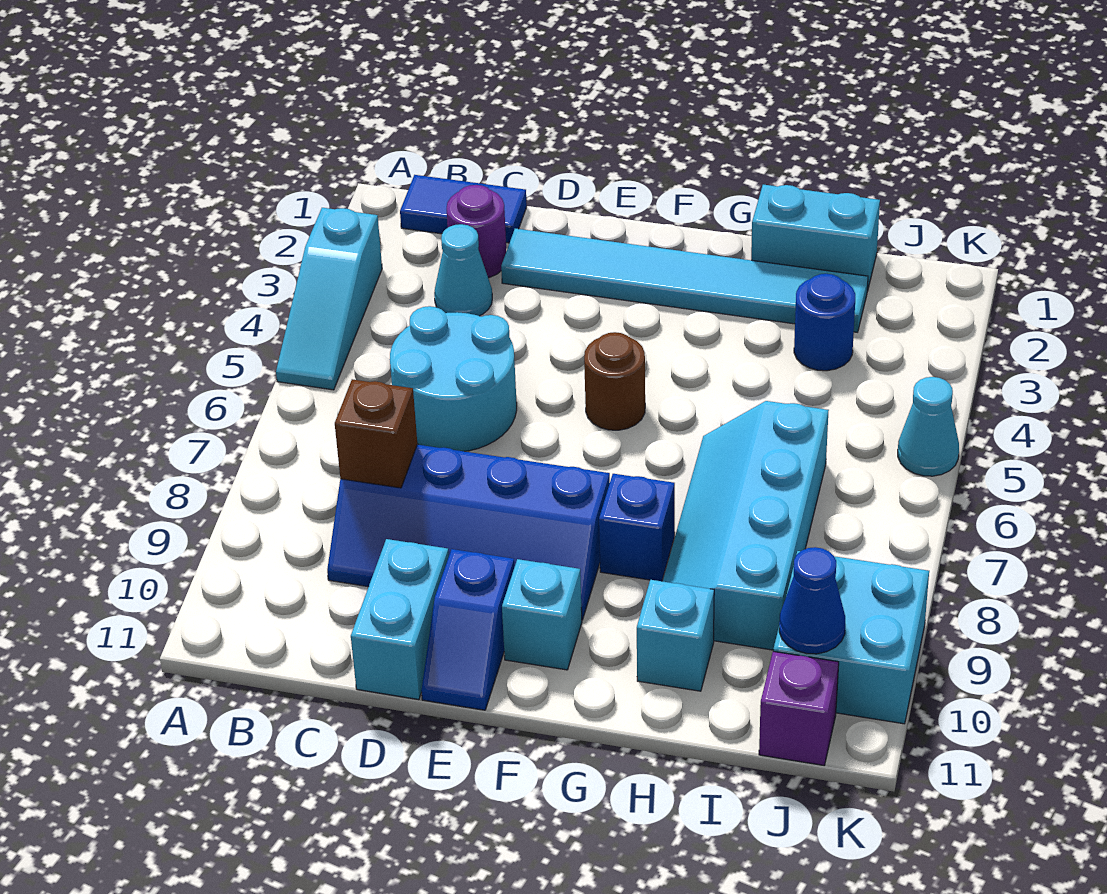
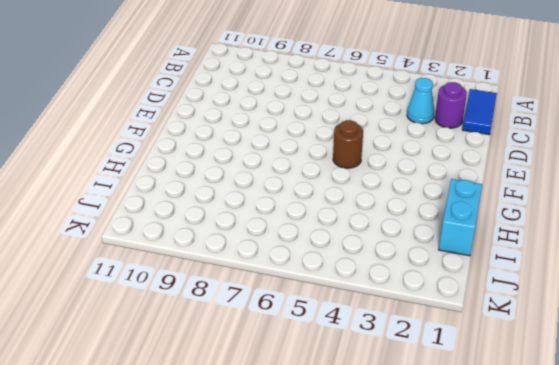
none -> cyan 1x3 slope [276,208,382,390]
none -> cyan 2x2 round brick [390,306,517,451]
none -> blue 2x4 slope [327,445,610,620]

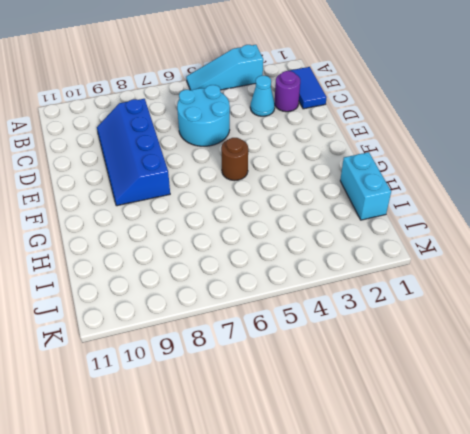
none -> cyan 1x6 tile [501,229,868,332]
none -> cyan 1x2 brick [351,539,449,700]
none -> blue 1x2 slope [421,549,514,710]

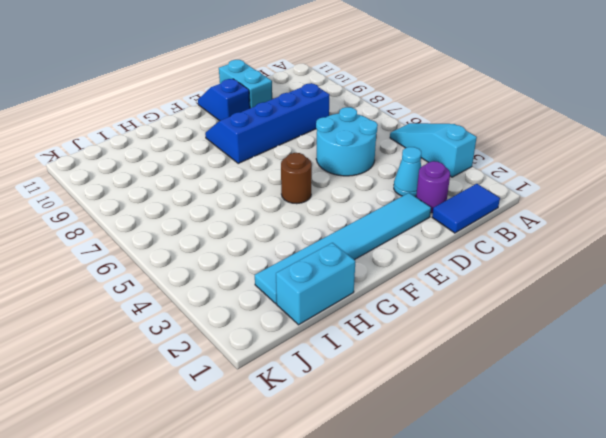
none -> cyan 1x1 brick [502,559,582,670]
none -> blue 1x1 brick [599,474,675,581]
none -> cyan 2x4 slope [663,401,829,650]

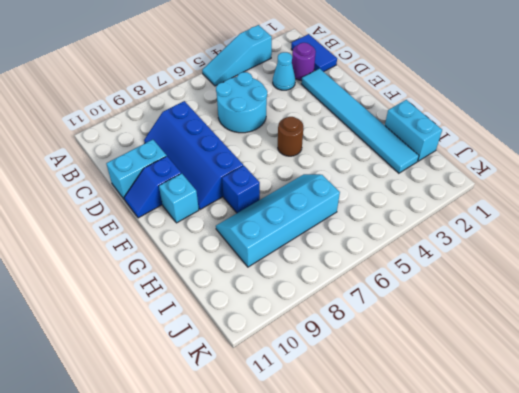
none -> cyan 1x1 brick [637,580,714,691]
none -> blue 1x1 round brick [794,274,855,371]
none -> cyan 2x2 brick [773,551,929,724]

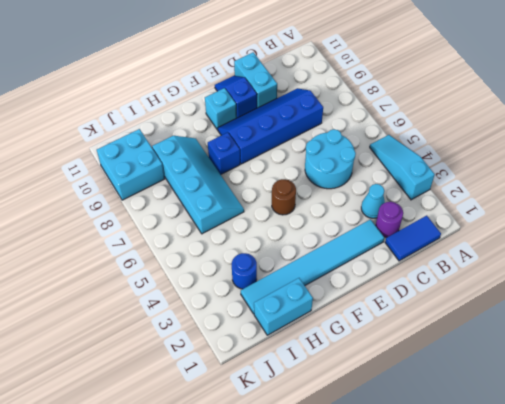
none -> cyan 1x1 brick [637,580,714,691]
none -> purple 1x1 brick [759,651,839,765]
none -> cyan 1x1 cone [898,377,959,476]

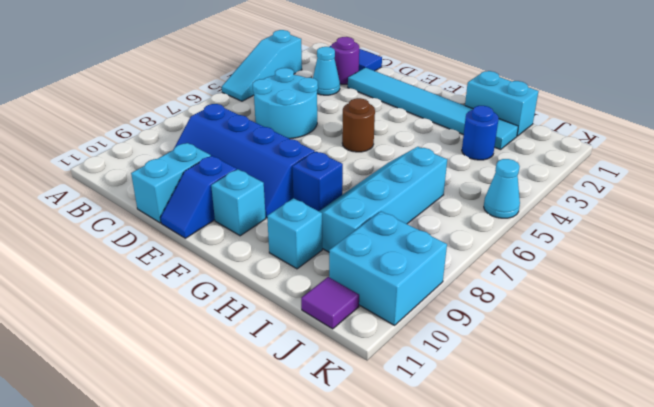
purple 1x1 tile [301,277,359,329] -> purple 1x1 brick [759,651,839,765]
none -> brown 1x1 brick [335,379,417,488]
none -> blue 1x1 cone [779,547,845,654]

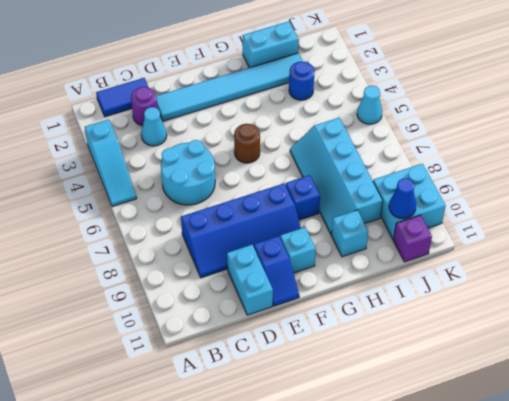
none -> brown 1x1 brick [335,379,417,488]

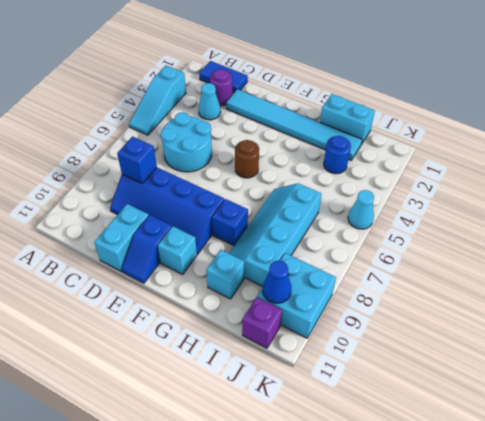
blue 1x1 brick [117,137,157,183] -> brown 1x1 brick [335,379,417,488]

